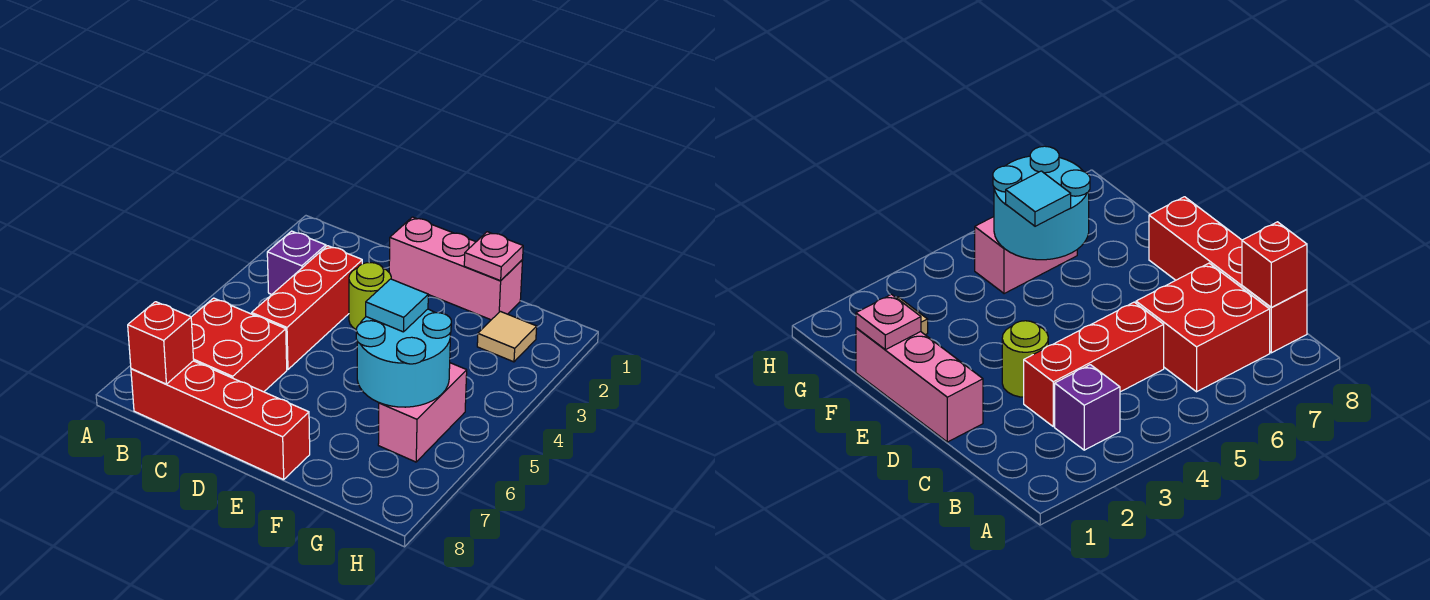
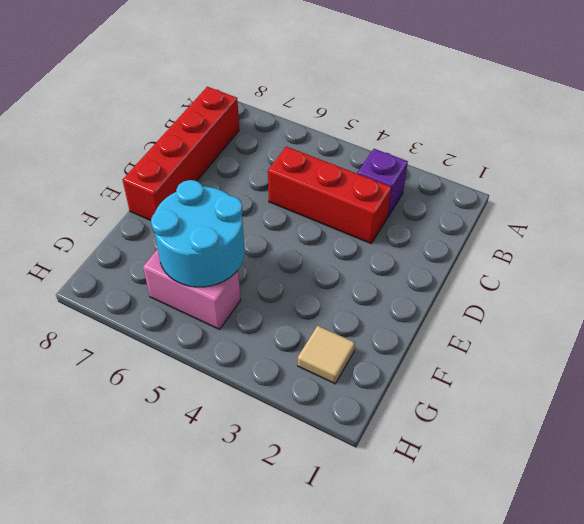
none -> red 2x2 brick [191,298,287,392]
none -> pink 1x3 brick [389,217,523,320]
none -> lime 1x1 round brick [349,263,391,329]

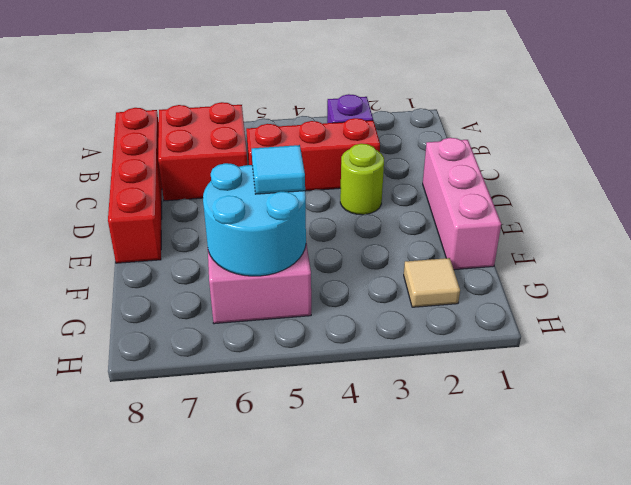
none -> red 1x1 brick [128,302,194,384]
none -> pink 1x1 plate [464,232,523,281]

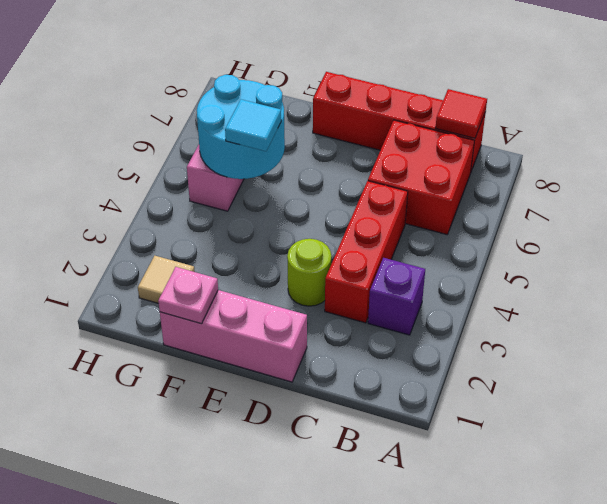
red 1x1 tile [436,89,487,138] -> red 1x1 brick [128,302,194,384]

